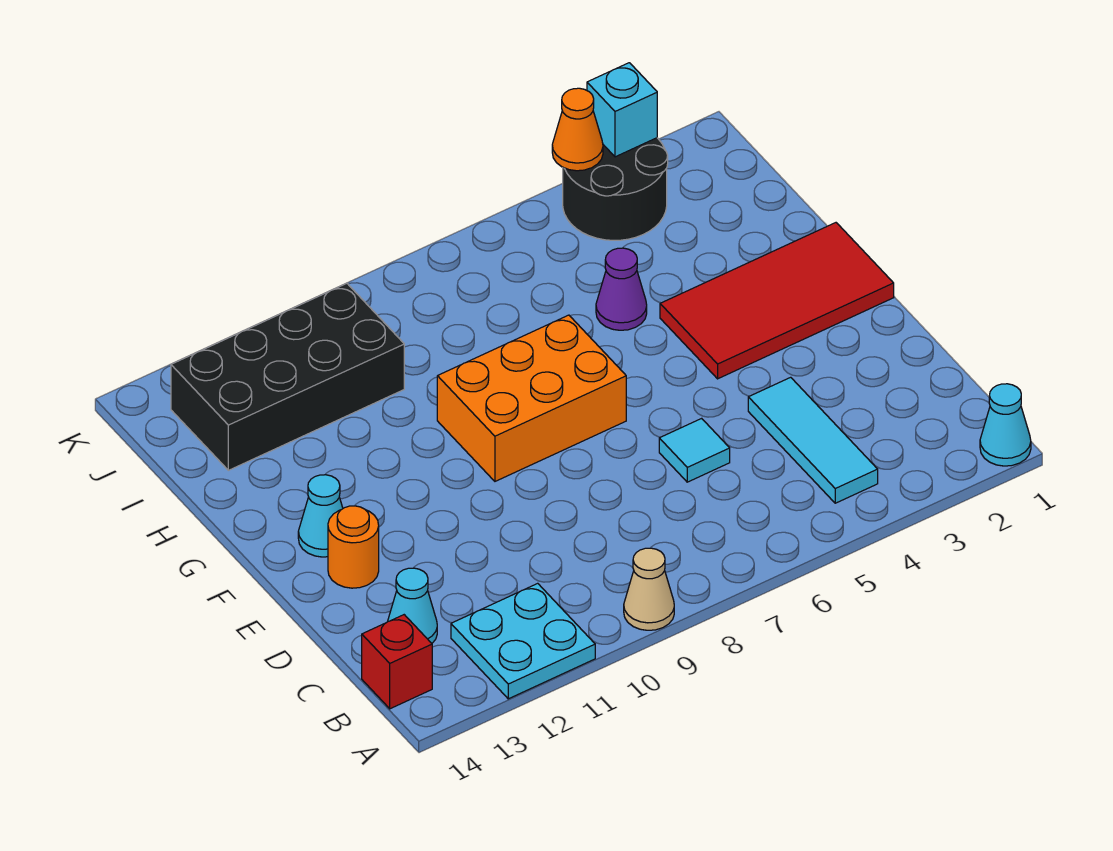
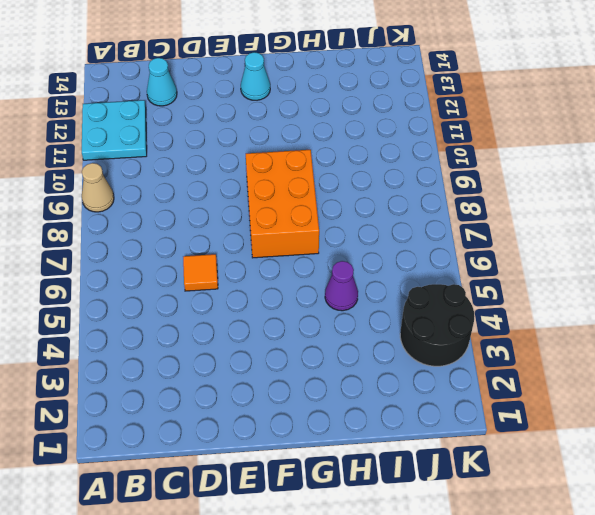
orange 1x1 tile [183,254,218,291] -> cyan 1x1 tile [659,418,730,482]
none -> cyan 1x1 cone [980,384,1031,466]
none -> cyan 1x3 tile [748,377,878,503]
none -> red 1x1 brick [362,615,432,709]

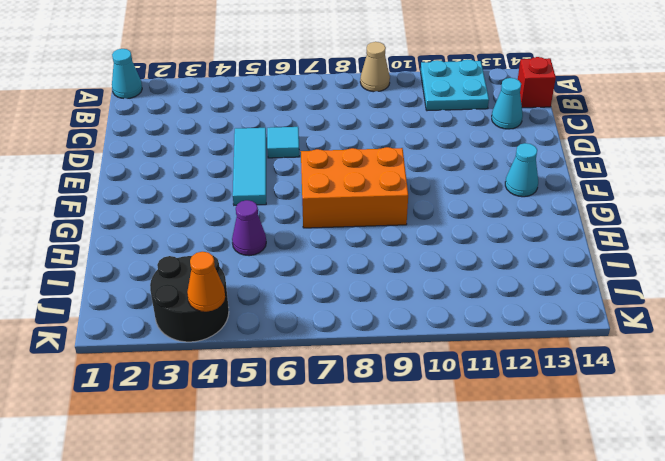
cyan 1x3 tile [233,128,266,205] -> cyan 1x3 tile moved to [748,377,878,503]
none -> orange 1x1 round brick [328,506,379,588]
none -> red 2x4 tile [660,223,894,379]
none -> black 2x4 brick [171,284,404,470]

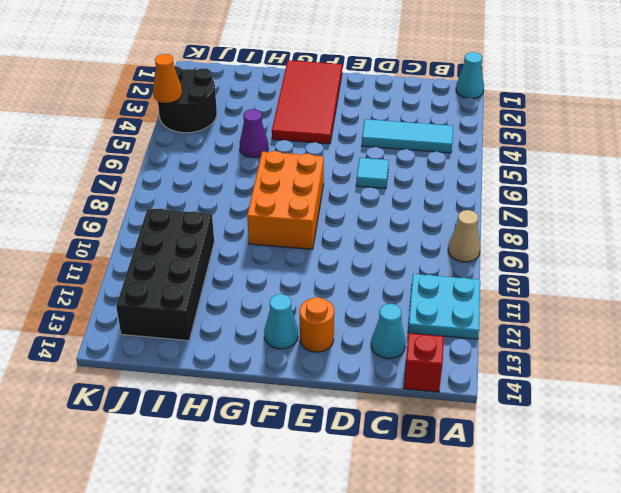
none -> cyan 1x1 brick [587,63,657,157]

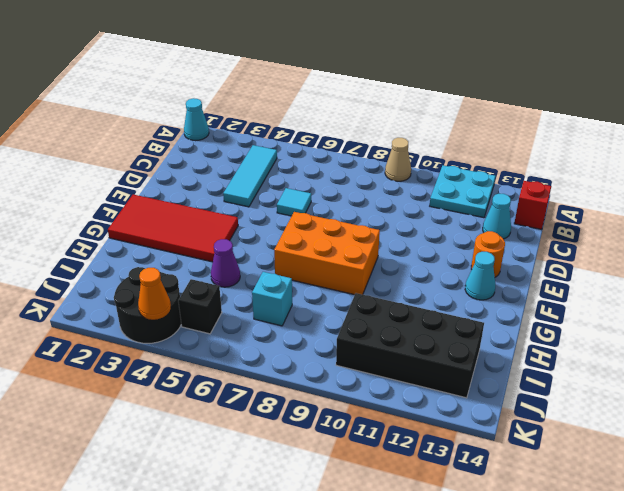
cyan 1x1 brick [252,272,292,326] -> cyan 1x1 brick moved to [587,63,657,157]
black 1x1 brick [178,279,222,334] -> none

